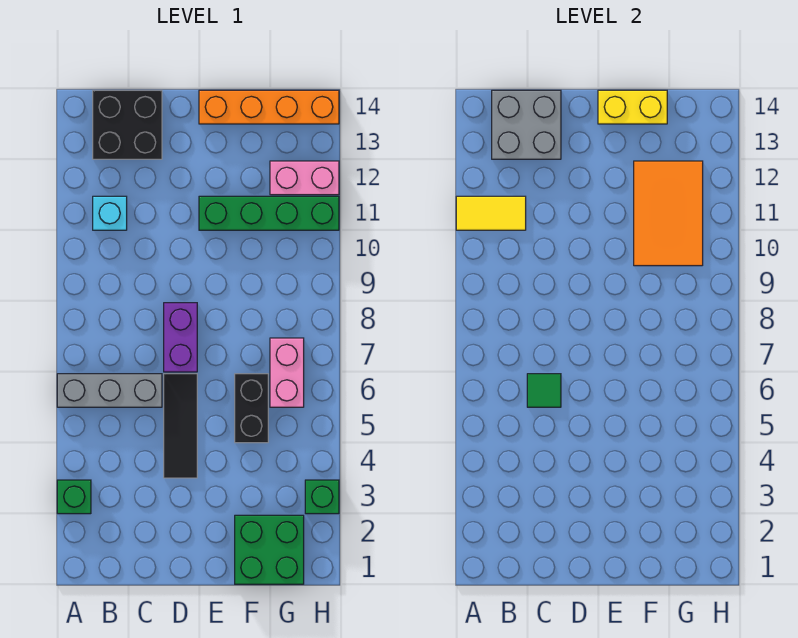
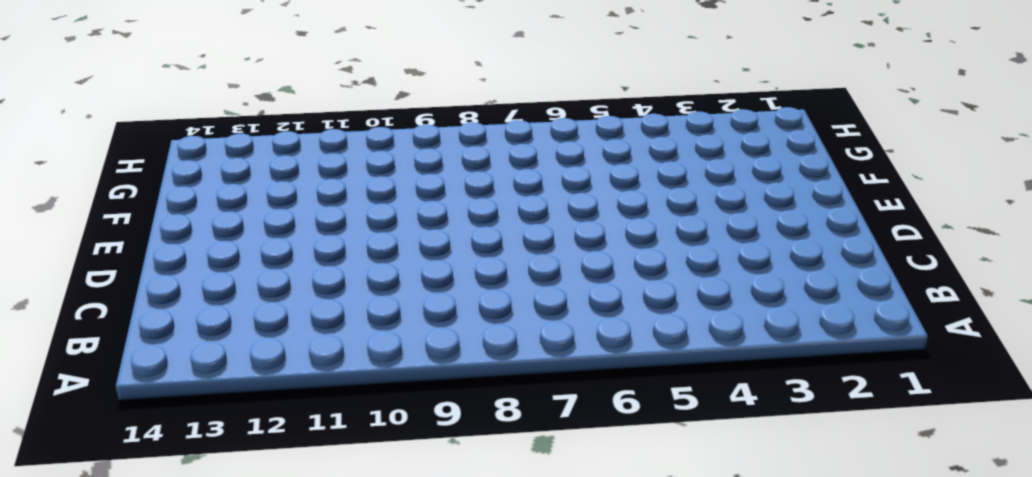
none -> green 1x1 brick [57,480,91,514]
none -> grey 1x3 brick [57,374,162,407]
none -> cyan 1x1 brick [93,196,127,230]

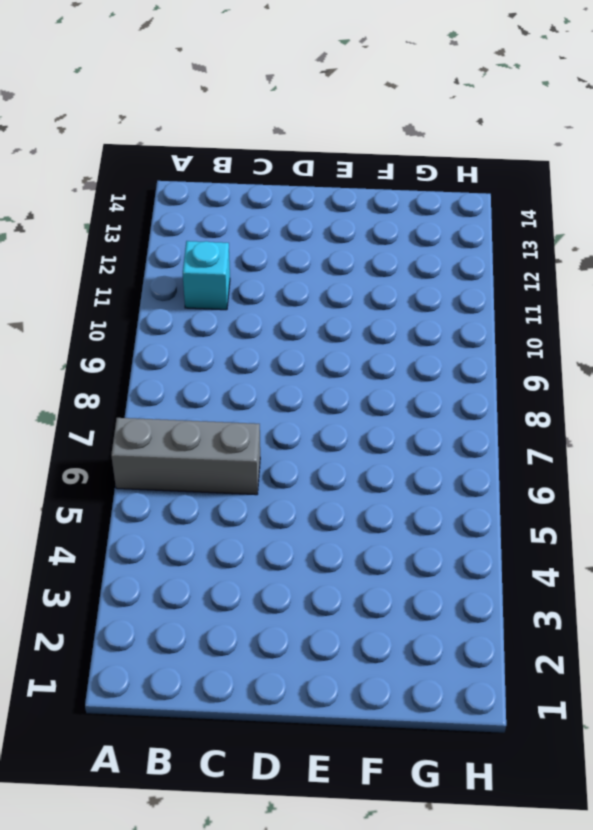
none -> green 1x1 brick [57,480,91,514]
none -> black 2x2 brick [93,90,162,159]
none -> black 1x3 tile [164,374,197,478]

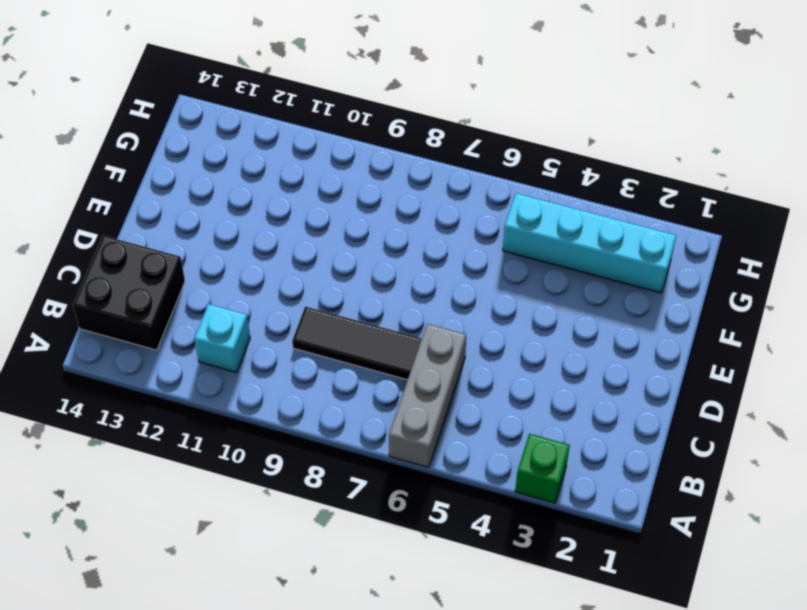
black 1x3 tile [292,307,422,380] -> black 1x3 tile moved to [164,374,197,478]
cyan 1x4 brick [503,193,676,293] -> green 2x2 brick [235,515,304,584]
none -> purple 1x2 brick [164,303,197,372]
none -> green 1x4 brick [199,196,339,230]
none -> orange 1x4 brick [199,90,339,124]

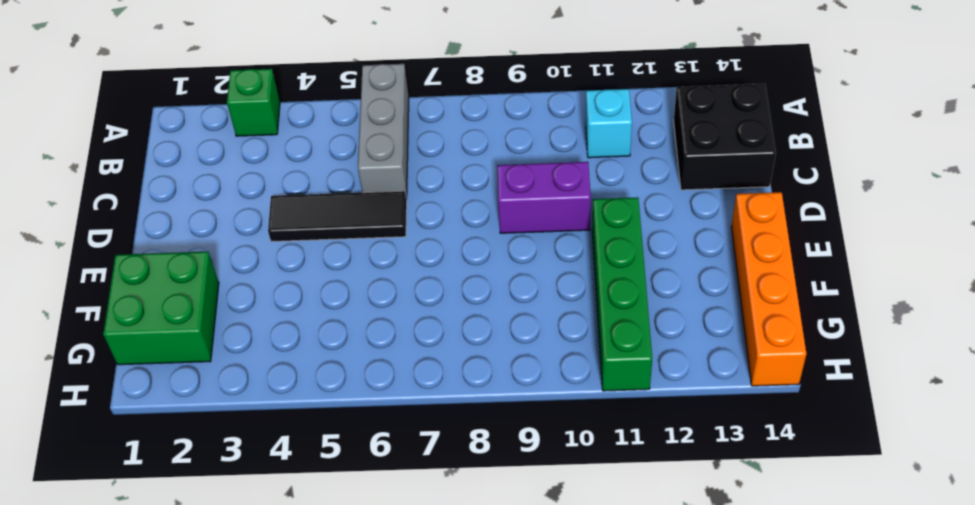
purple 1x2 brick [497,162,591,233] -> purple 1x2 brick moved to [164,303,197,372]
none -> black 1x2 brick [235,374,268,443]
none -> pink 1x2 brick [270,338,304,407]
none -> pink 1x2 brick [270,161,339,195]

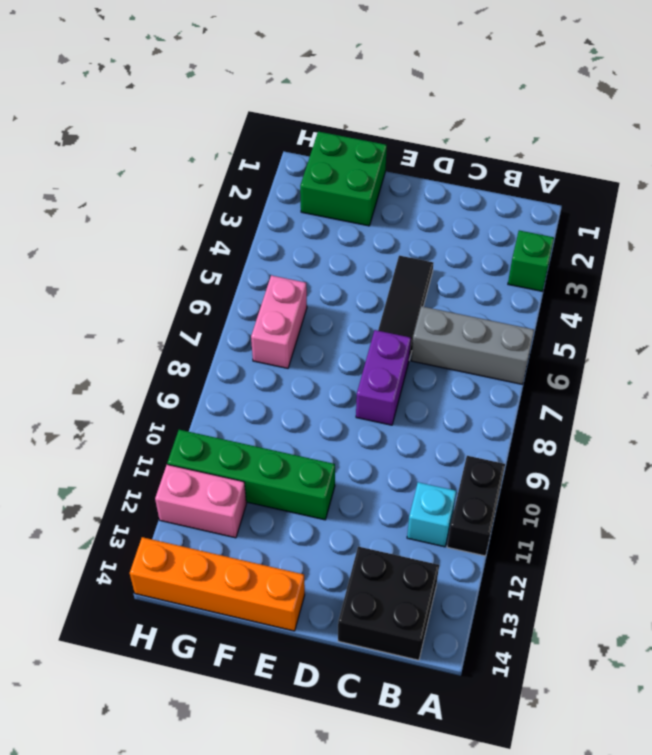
black 1x2 brick [447,456,505,556] -> black 1x2 brick moved to [235,374,268,443]
none -> green 1x1 brick [305,480,339,514]
none -> yellow 1x2 tile [456,196,526,230]
none -> grey 2x2 brick [492,90,561,159]

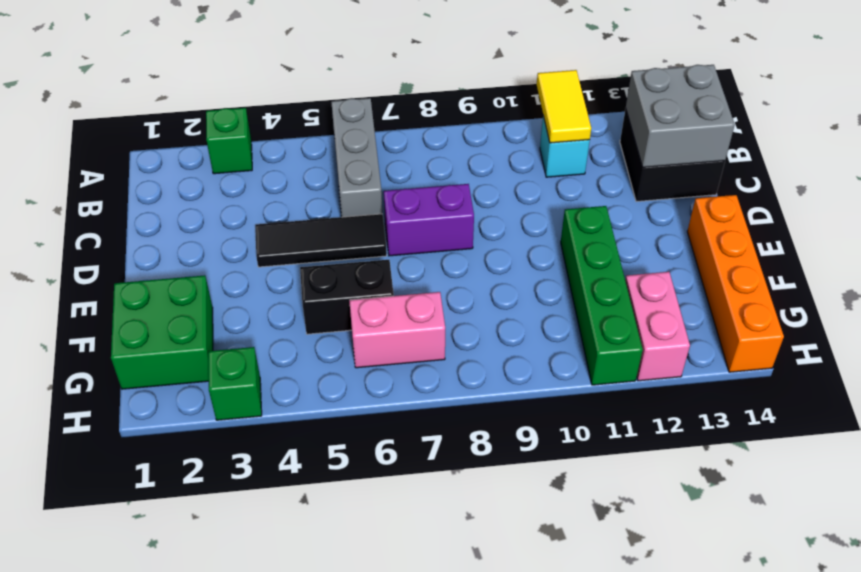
none -> green 1x1 tile [527,374,561,407]
none -> yellow 1x2 brick [598,90,667,124]
none -> orange 2x3 tile [634,161,703,266]

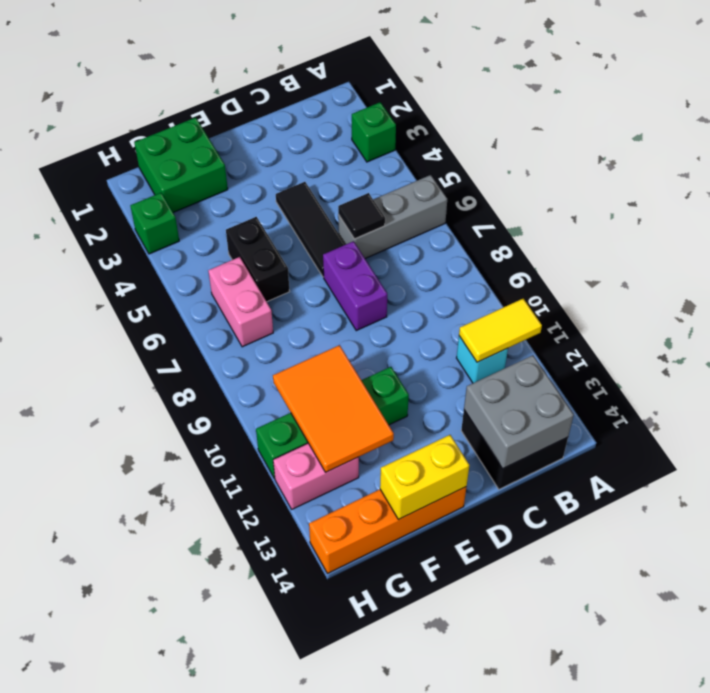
black 1x1 tile [338,193,385,239] -> green 1x1 tile [527,374,561,407]

